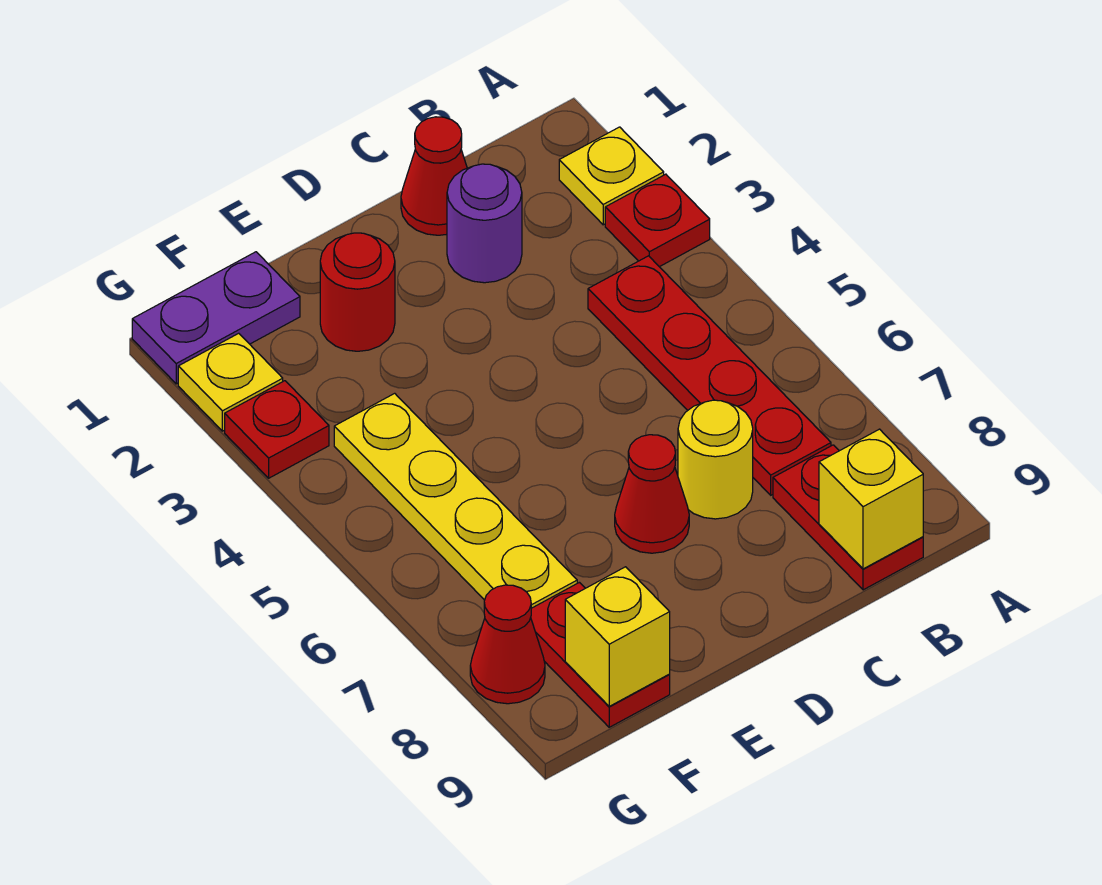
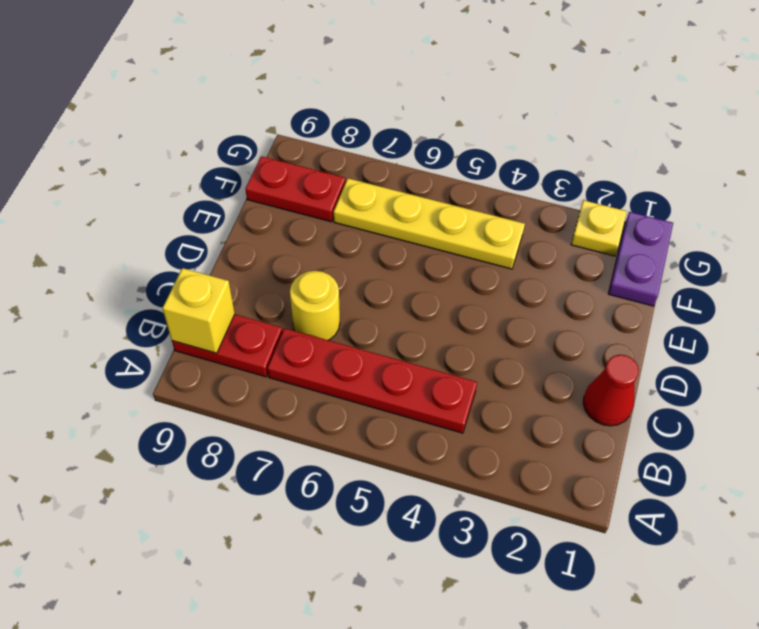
none -> yellow 1x1 plate [559,127,664,225]
none -> red 1x1 plate [605,174,710,267]
none -> purple 1x1 round brick [447,164,522,283]

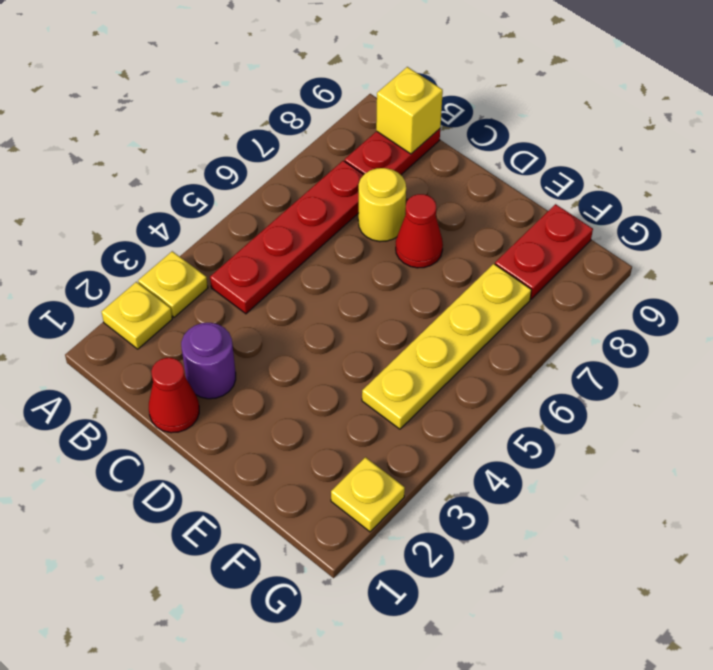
yellow 1x1 plate [138,251,208,317] -> red 1x1 plate [605,174,710,267]
none -> red 1x1 round brick [320,233,395,351]
none -> purple 1x2 plate [132,252,300,384]
none -> red 1x1 plate [225,381,329,478]

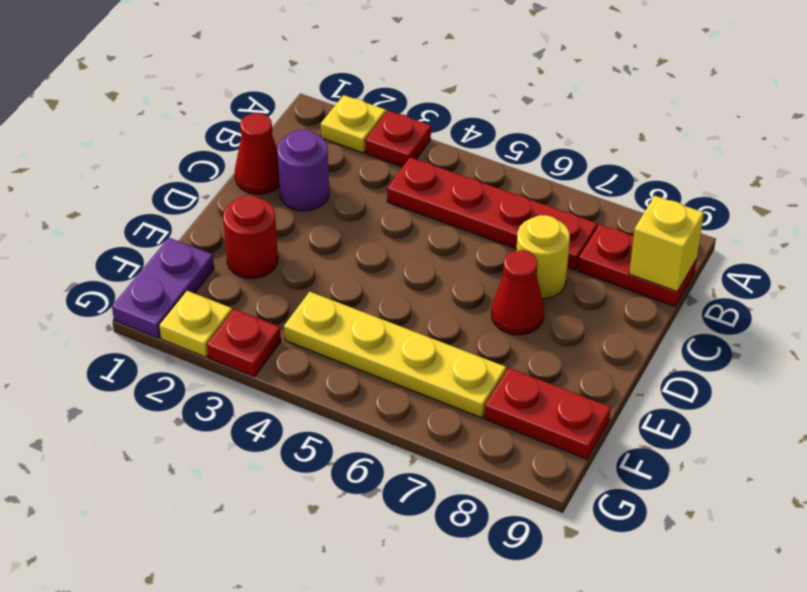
none -> red 1x1 cone [470,585,545,704]
none -> yellow 1x1 brick [565,567,670,706]

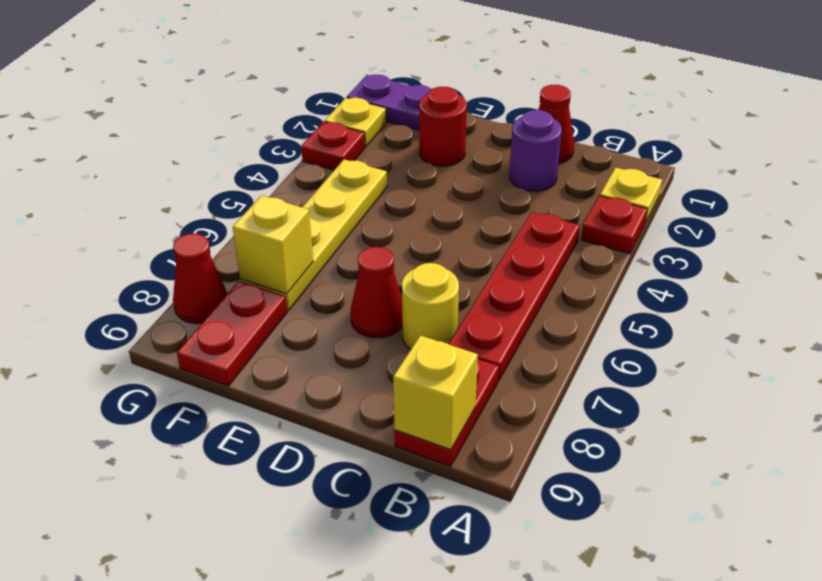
yellow 1x1 brick [233,195,313,294] -> yellow 1x1 brick moved to [565,567,670,706]

